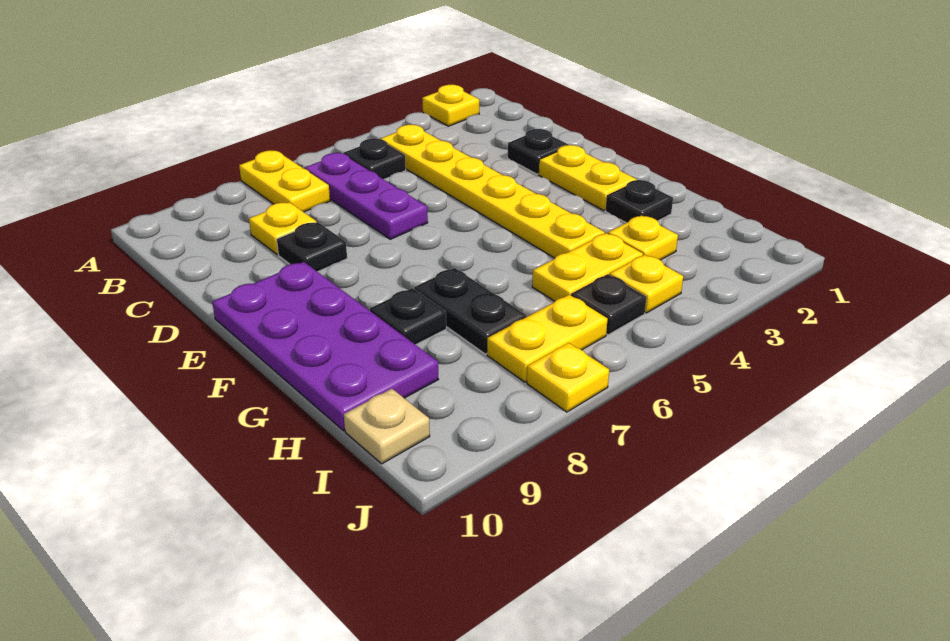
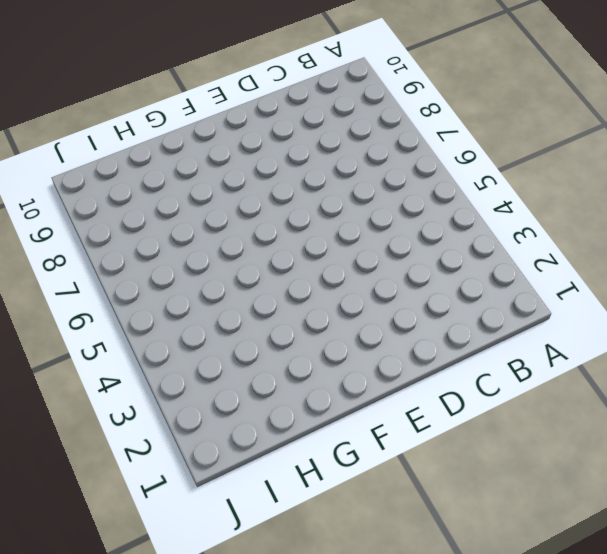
none -> yellow 1x1 plate [422,85,479,126]
none -> yellow 1x2 plate [239,151,330,212]
none -> yellow 1x6 plate [381,125,605,258]

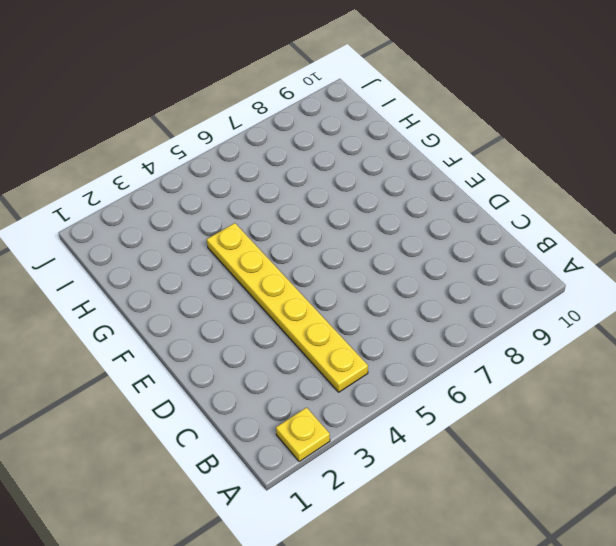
none -> yellow 1x2 plate [239,151,330,212]
none -> black 1x1 plate [343,138,406,179]
none -> purple 1x3 plate [305,153,428,239]

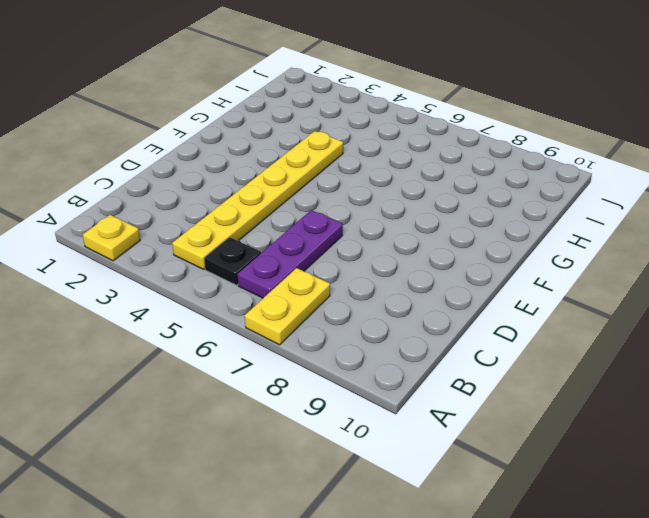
none -> yellow 1x1 plate [249,202,316,255]
none -> black 1x1 plate [508,129,568,174]
none -> black 1x1 plate [277,222,347,272]

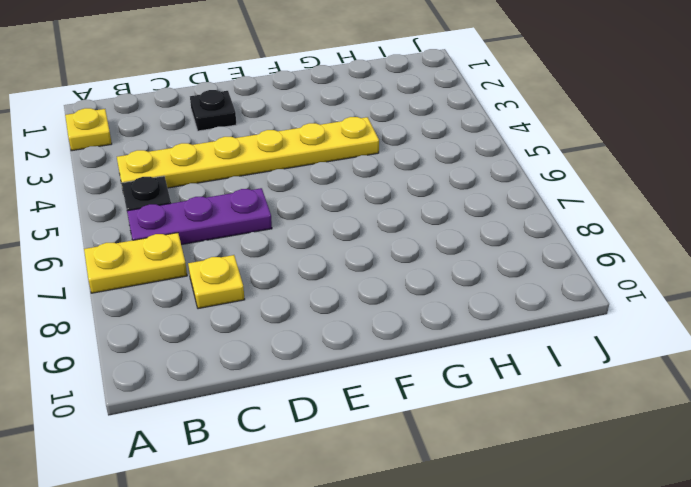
none -> black 1x1 plate [277,222,347,272]
none -> yellow 1x2 plate [539,145,637,210]
none -> purple 2x4 plate [212,262,438,431]

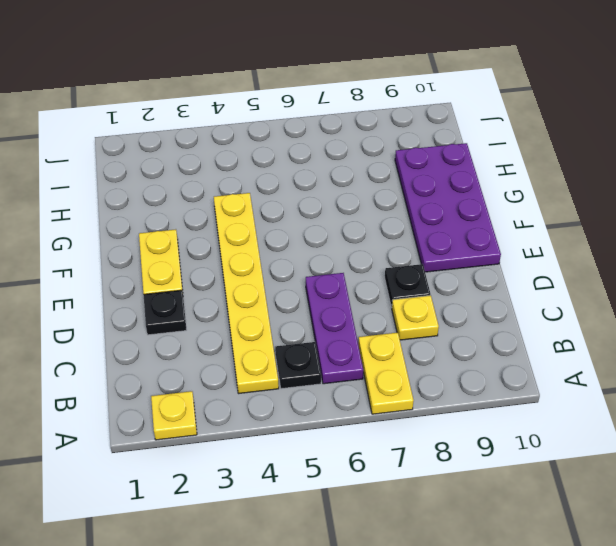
none -> black 1x1 plate [606,180,673,223]
none -> black 1x2 plate [414,268,526,354]
none -> black 1x1 plate [370,288,446,345]

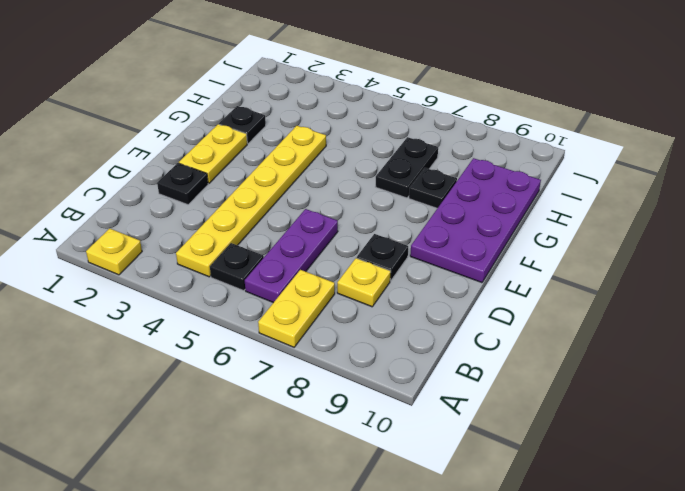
none -> yellow 1x1 plate [608,215,678,260]
none -> yellow 1x2 plate [532,233,643,301]
none -> yellow 1x1 plate [610,254,683,313]

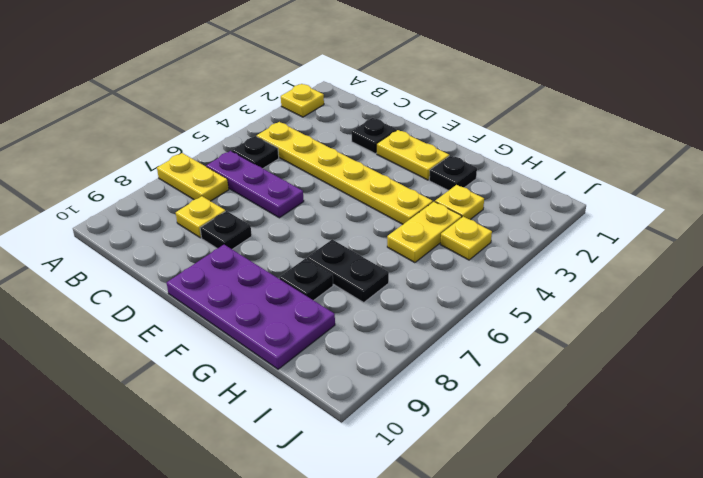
none -> black 1x1 plate [571,274,646,335]
none -> yellow 1x2 plate [487,295,608,382]
none -> tan 1x1 plate [344,389,430,464]

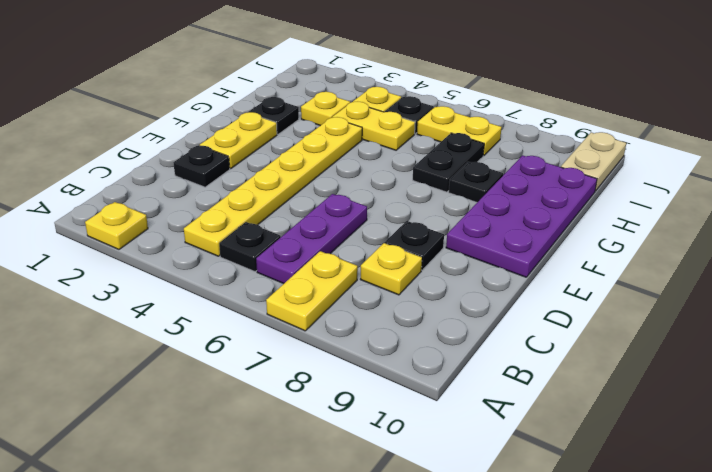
tan 1x2 plate [561,132,626,191] -> tan 1x1 plate [344,389,430,464]
none -> yellow 1x1 plate [527,343,609,412]

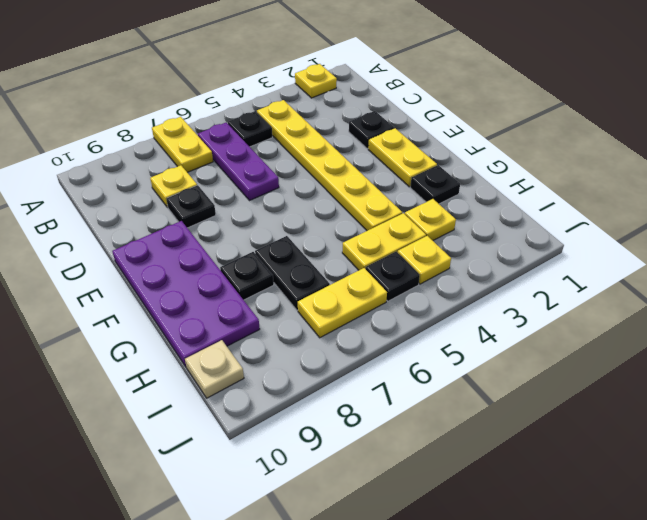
none -> yellow 1x1 plate [527,343,609,412]

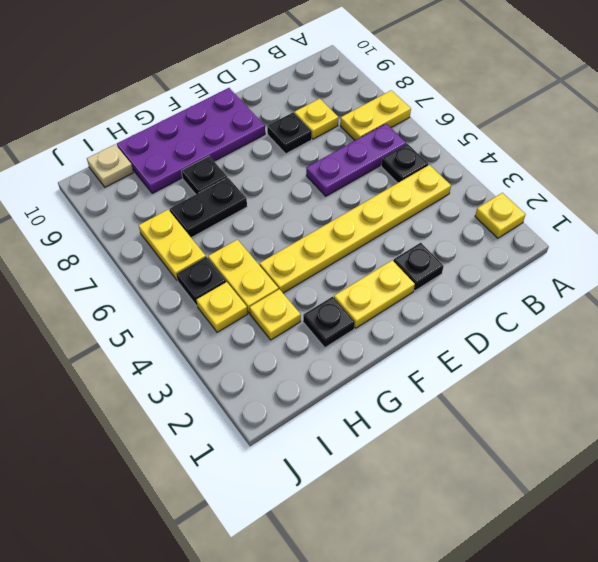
none -> yellow 1x1 plate [527,343,609,412]

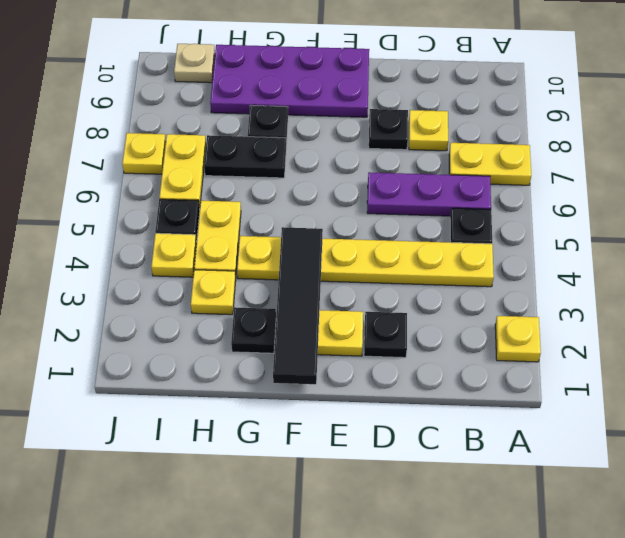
black 1x4 tile [273,227,323,384] -> none

